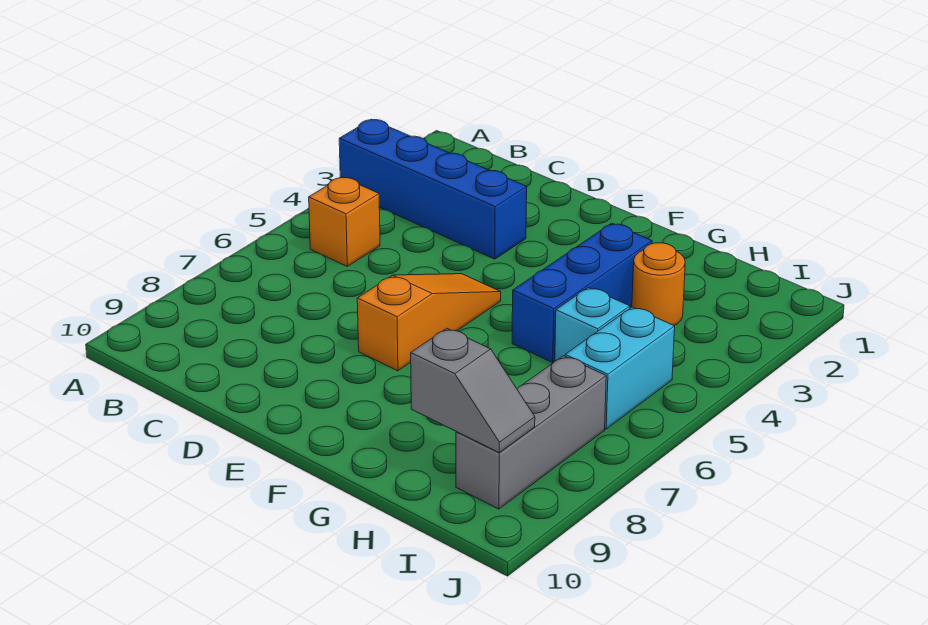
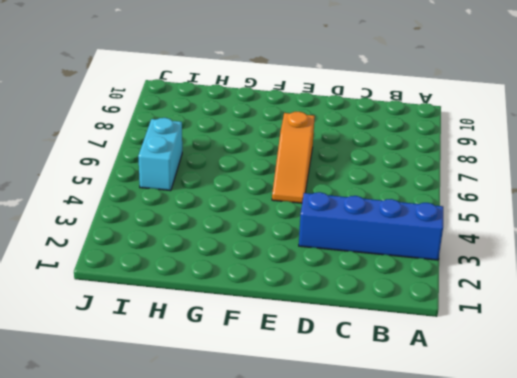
none -> orange 1x1 brick [309,177,380,266]
none -> blue 1x3 brick [512,223,652,363]

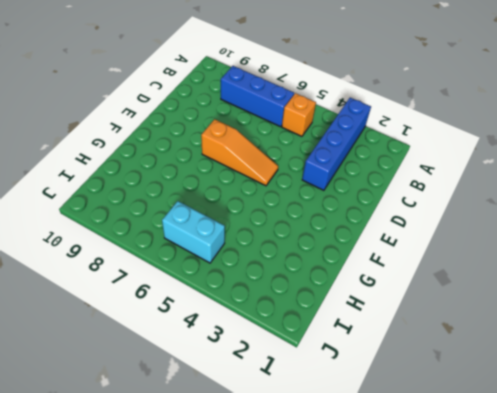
blue 1x3 brick [221,66,294,127] -> blue 1x3 brick moved to [512,223,652,363]
none -> orange 1x1 round brick [632,243,685,325]
none -> cyan 1x1 brick [555,287,630,361]

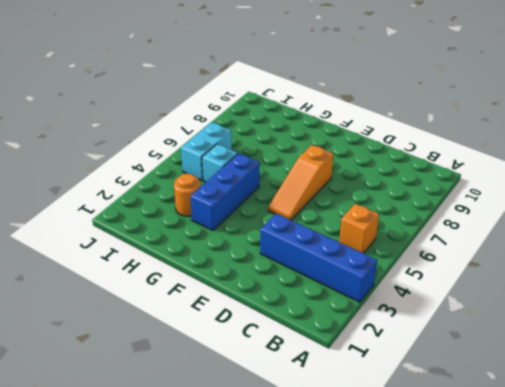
none -> grey 1x3 brick [456,356,606,509]
none -> grey 1x2 slope [411,328,535,453]

